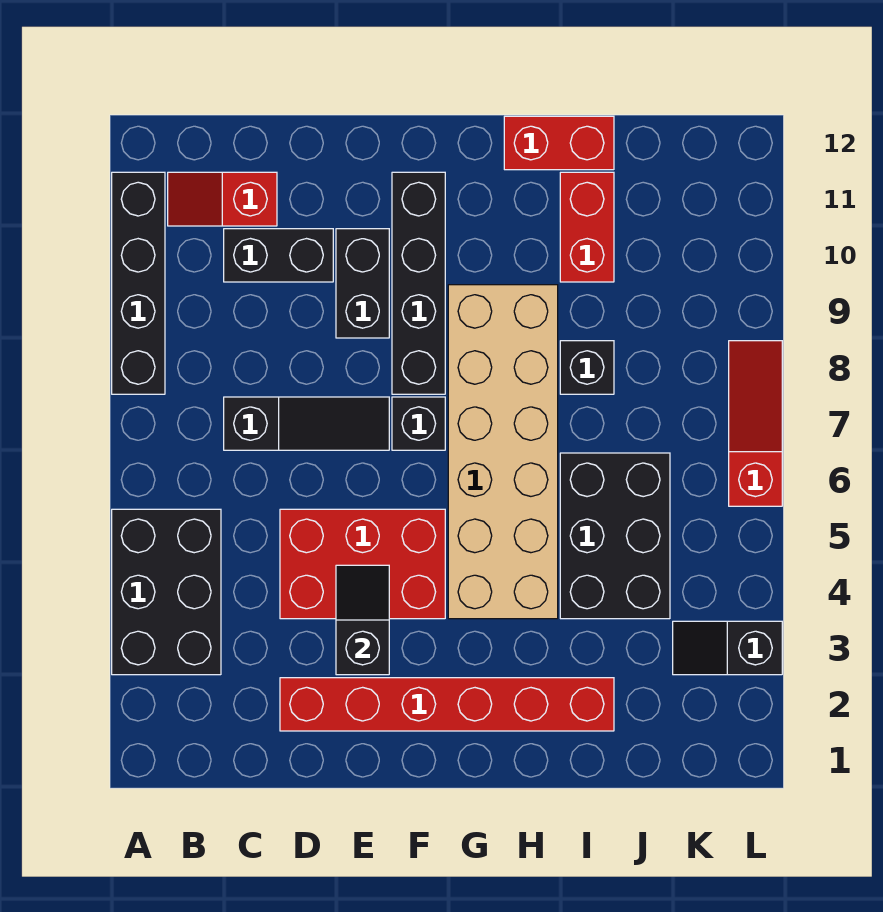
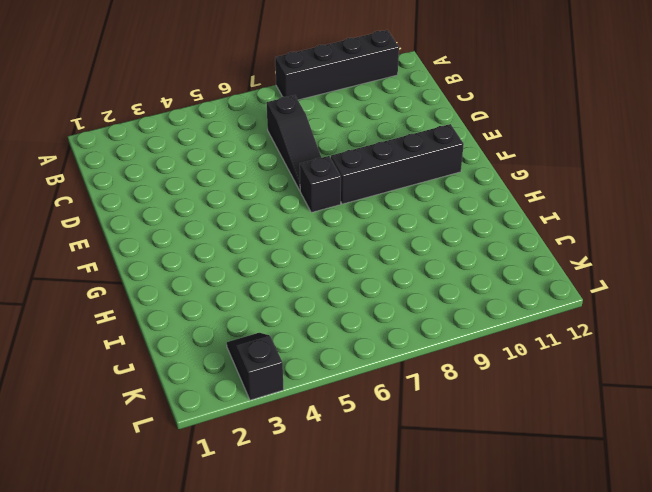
none -> black 2x3 brick [112,509,221,675]
none -> red 1x2 slope [168,172,277,226]
none -> black 1x2 brick [224,229,333,282]

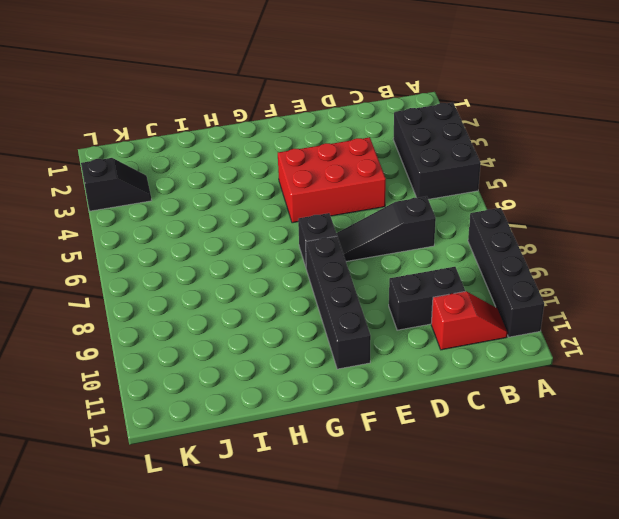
none -> red 1x6 brick [280,678,614,731]
none -> black 1x2 brick [336,229,389,338]
none -> tan 2x6 brick [448,285,558,619]

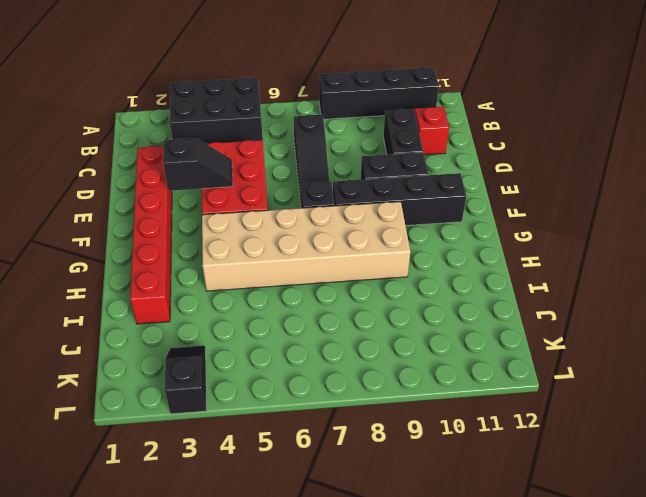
none -> red 1x2 brick [504,116,614,170]
none -> black 2x3 brick [560,453,670,619]
none -> black 1x1 brick [560,341,614,394]

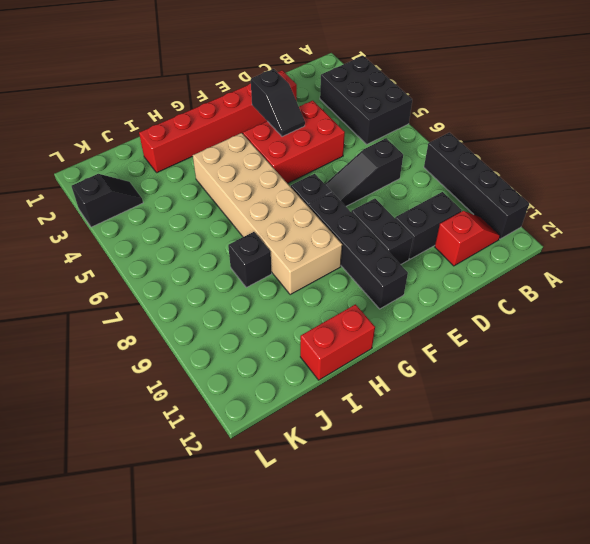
none -> black 2x3 brick [560,453,670,619]
none -> red 1x2 brick [560,172,614,282]
none -> red 1x3 slope [729,341,782,506]

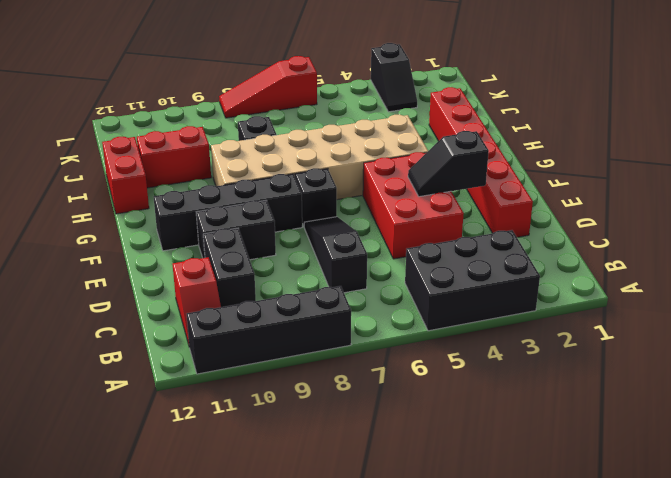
none -> black 2x3 brick [560,453,670,619]

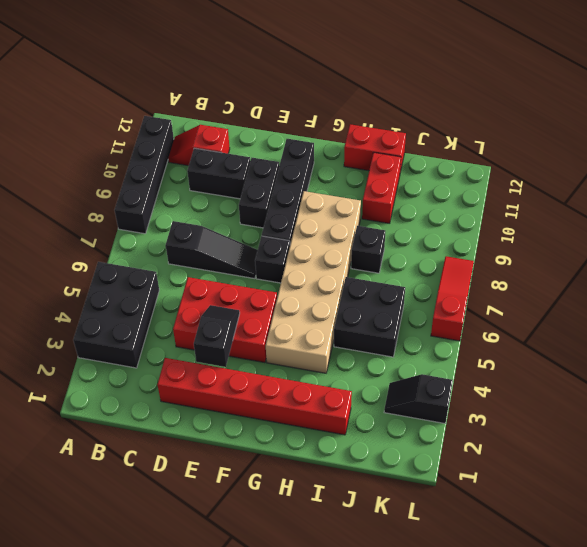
black 2x2 brick [334,277,405,357] -> black 2x3 brick [560,453,670,619]

